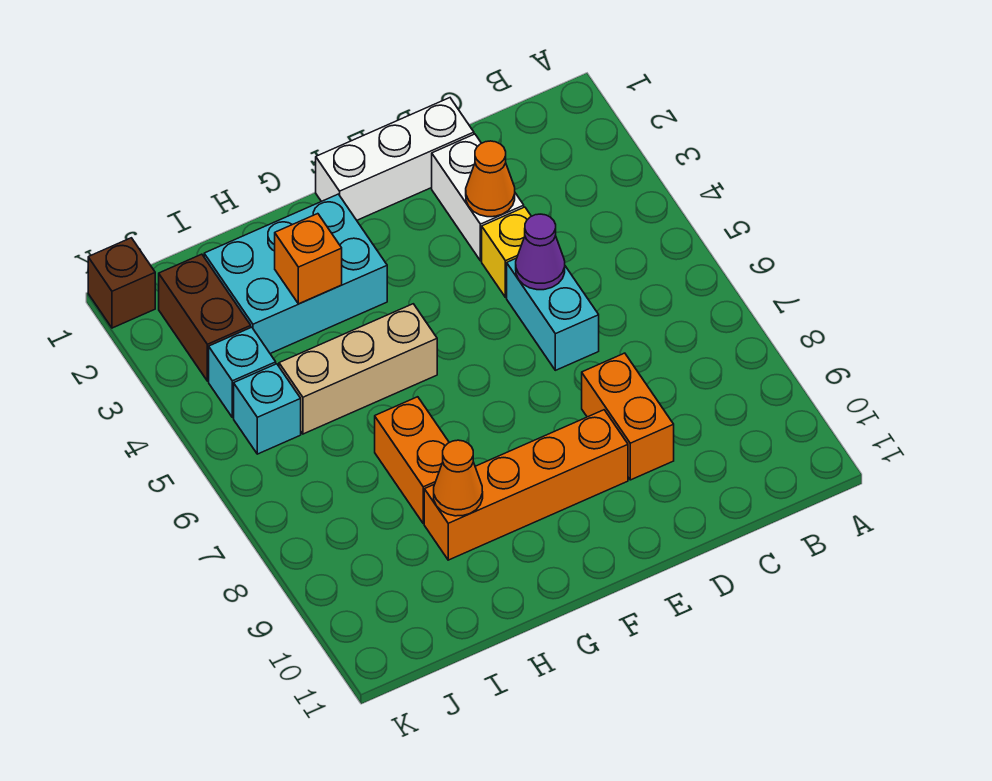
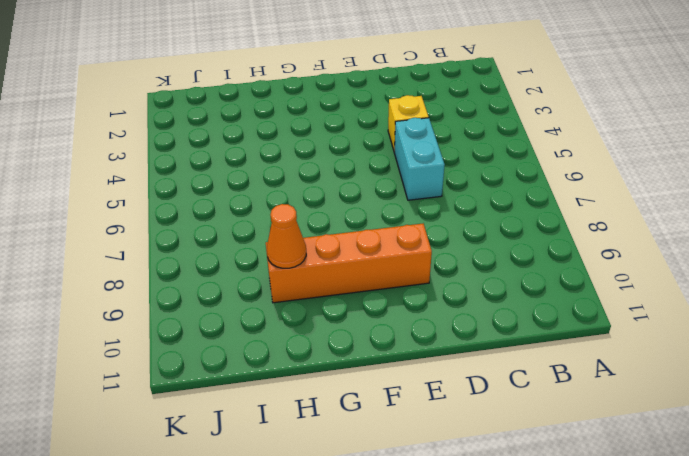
none -> white 1x3 brick [316,98,474,220]
none -> white 1x2 brick [432,134,524,261]
none -> orange 1x2 brick [582,353,674,480]

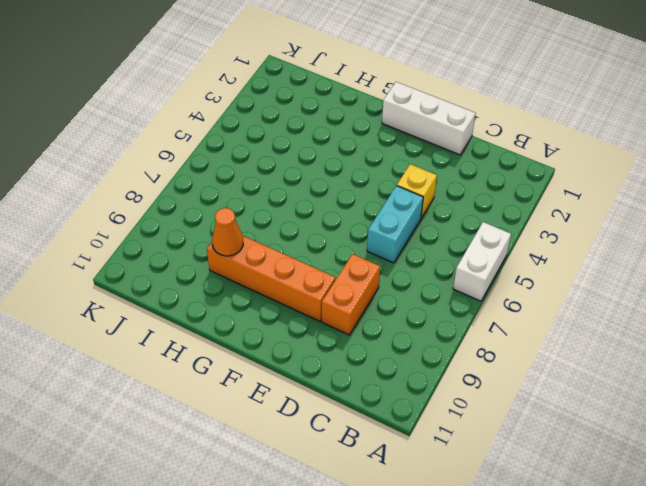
white 1x2 brick [453,222,511,301] -> white 1x2 brick moved to [432,134,524,261]
none -> cyan 2x3 brick [204,194,387,354]
none -> tan 1x3 brick [279,304,437,434]
none -> orange 1x2 brick [375,397,449,524]

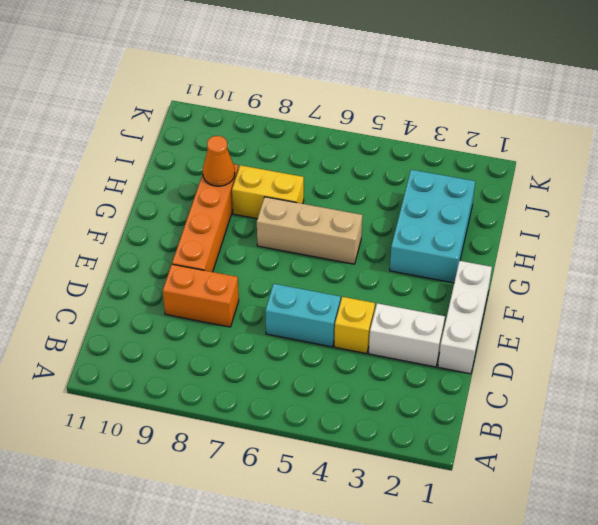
tan 1x3 brick [257,197,362,264] -> tan 1x3 brick turned to [279,304,437,434]
yellow 1x2 brick [232,165,304,219] -> orange 1x2 brick [375,397,449,524]
none -> brown 1x2 brick [159,254,251,381]
none -> cyan 1x1 brick [209,327,276,418]
none -> cyan 1x1 brick [234,364,301,454]

